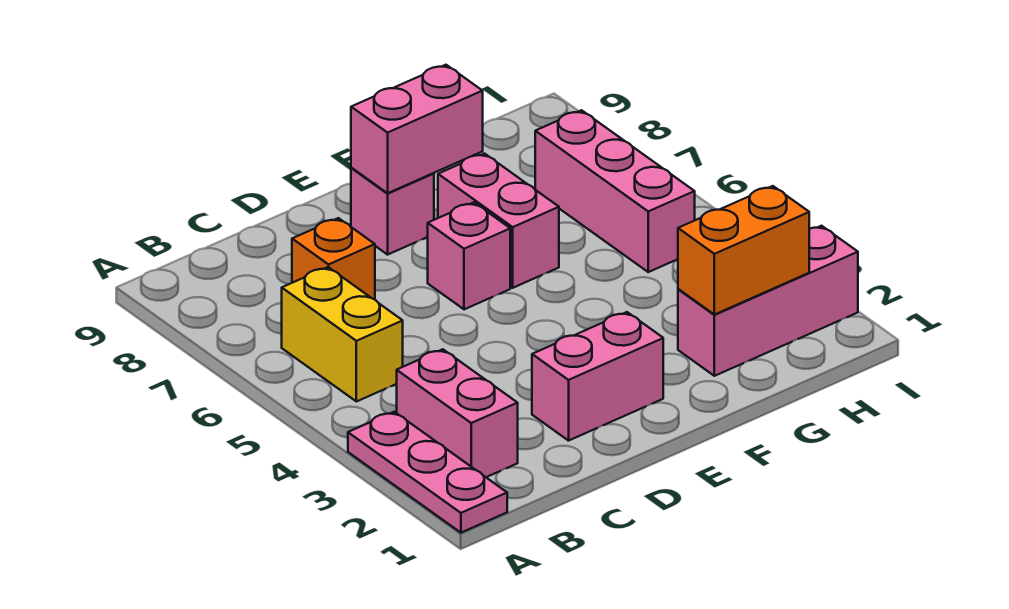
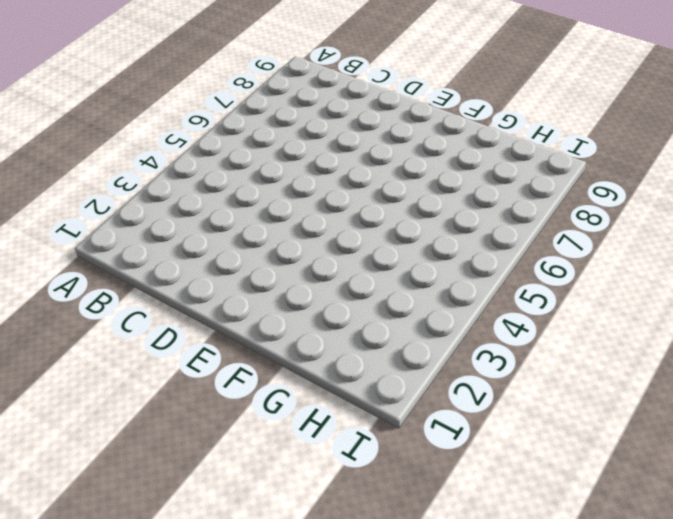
none -> pink 1x3 plate [348,412,507,533]
none -> pink 1x2 brick [397,349,518,477]
none -> yellow 1x2 brick [282,267,403,402]

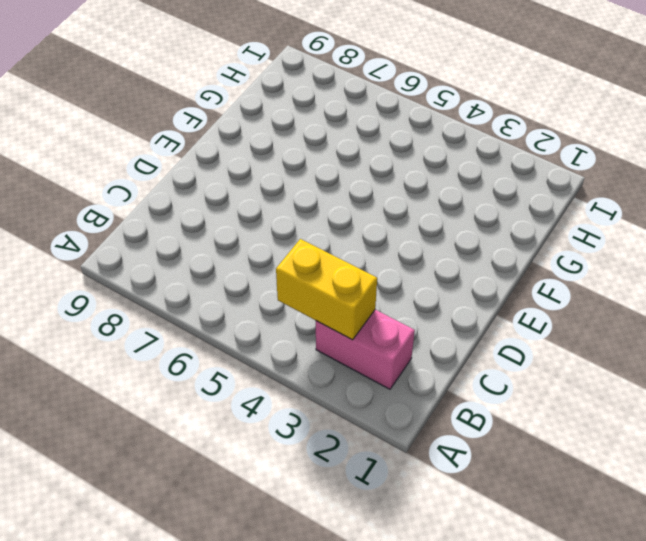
yellow 1x2 brick [276,239,377,340] -> yellow 1x2 brick moved to [282,267,403,402]
none -> pink 1x3 plate [348,412,507,533]
none -> orange 1x1 brick [292,218,375,300]
none -> pink 1x2 brick [532,312,663,441]

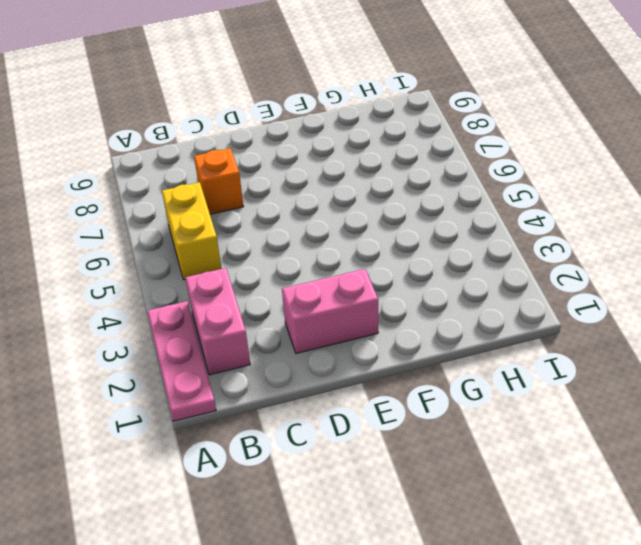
none -> pink 1x1 brick [428,202,510,309]
none -> pink 1x1 brick [351,168,434,255]
none -> pink 1x2 brick [438,153,559,288]

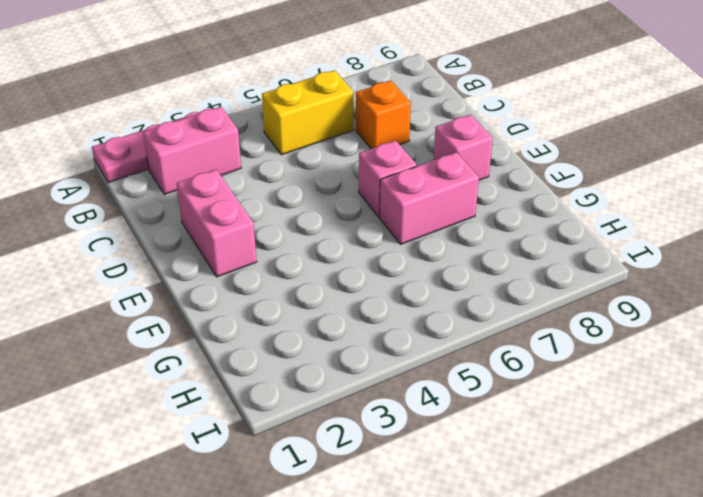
none -> pink 1x3 brick [678,226,858,376]
none -> pink 1x3 brick [535,110,695,272]
none -> pink 1x2 brick [351,65,483,193]

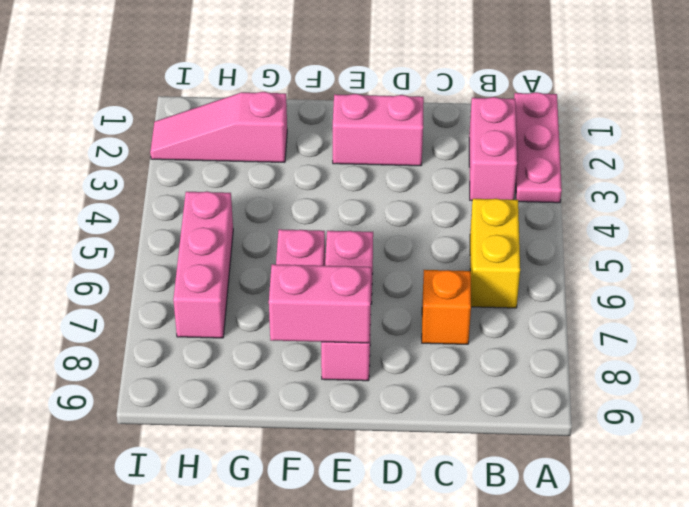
pink 1x3 slope [150,92,287,162] -> pink 1x3 brick [678,226,858,376]
none -> orange 1x2 brick [678,186,809,315]

